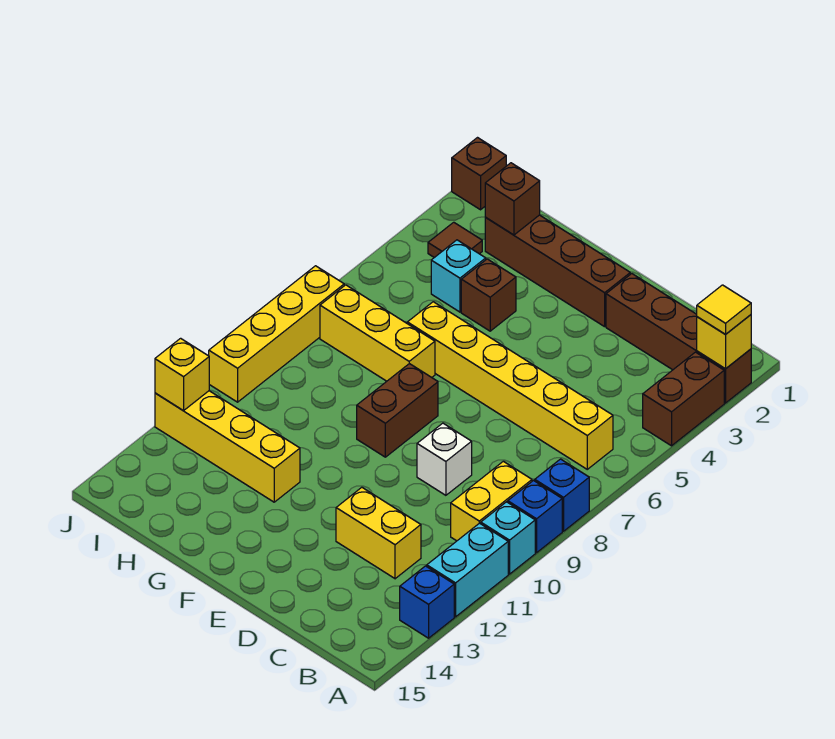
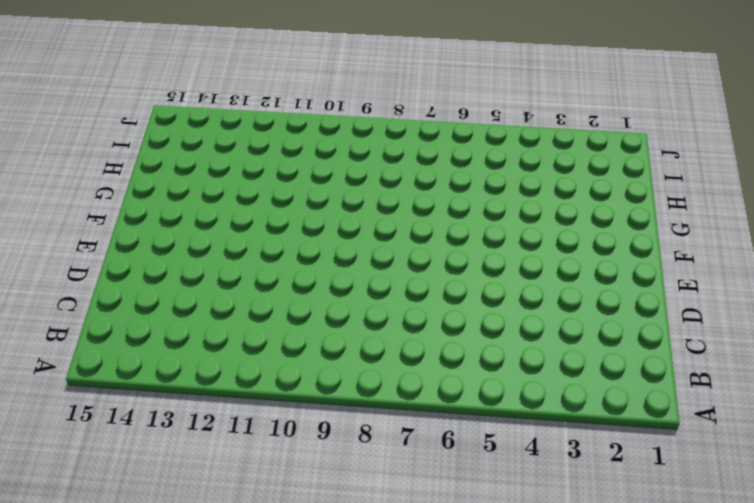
none -> brown 1x4 brick [606,274,751,403]
none -> brown 1x2 brick [643,352,724,446]
none -> blue 1x1 brick [535,459,589,531]

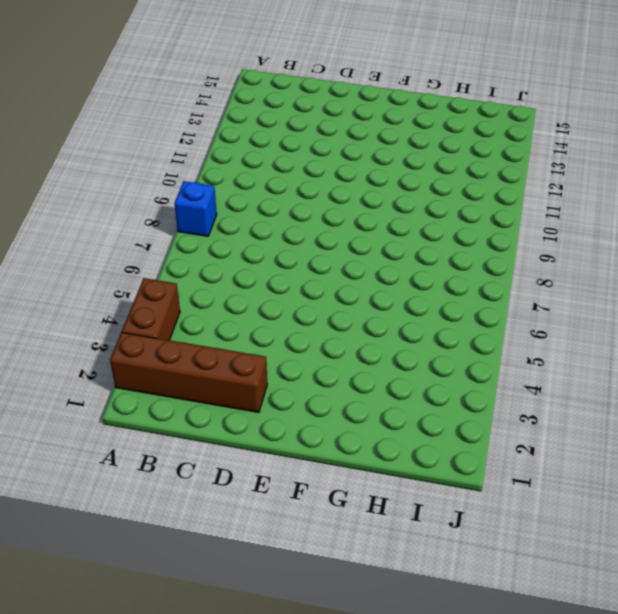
none -> blue 1x1 brick [508,481,562,553]
none -> cyan 1x1 brick [481,502,535,574]
none -> cyan 1x2 brick [427,523,508,617]

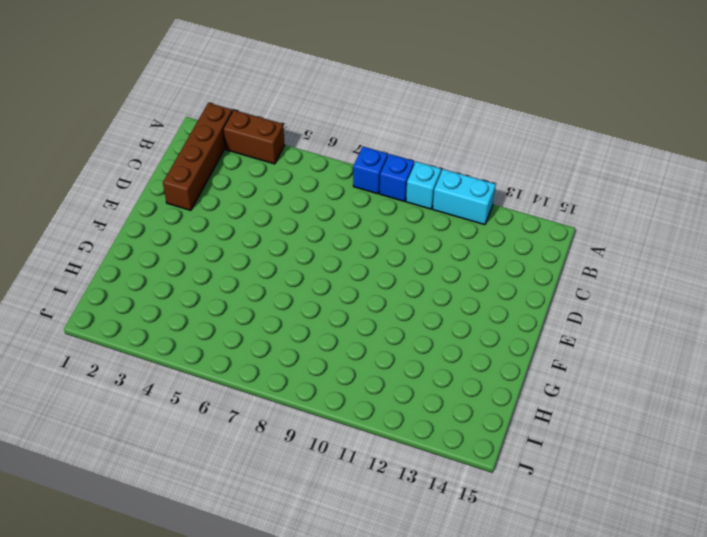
none -> blue 1x1 brick [400,566,454,638]
none -> yellow 1x6 brick [407,302,613,469]
none -> yellow 1x2 brick [451,461,532,541]

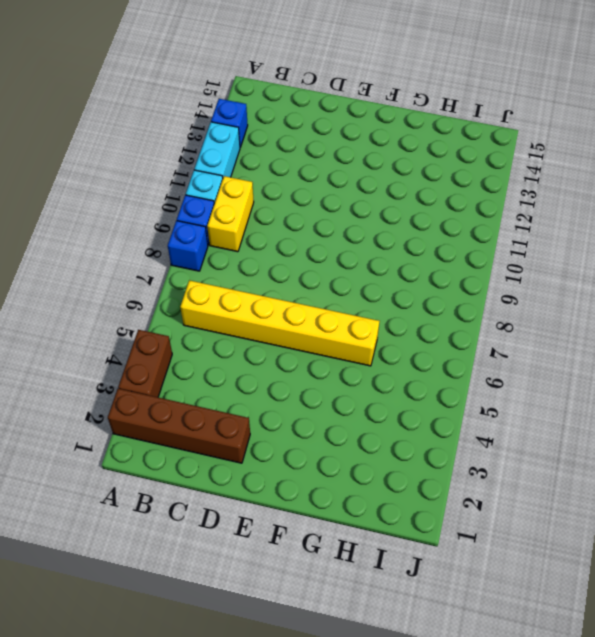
none -> yellow 1x2 brick [336,487,421,579]
none -> white 1x1 brick [417,423,472,495]
none -> brown 1x4 brick [485,215,630,327]

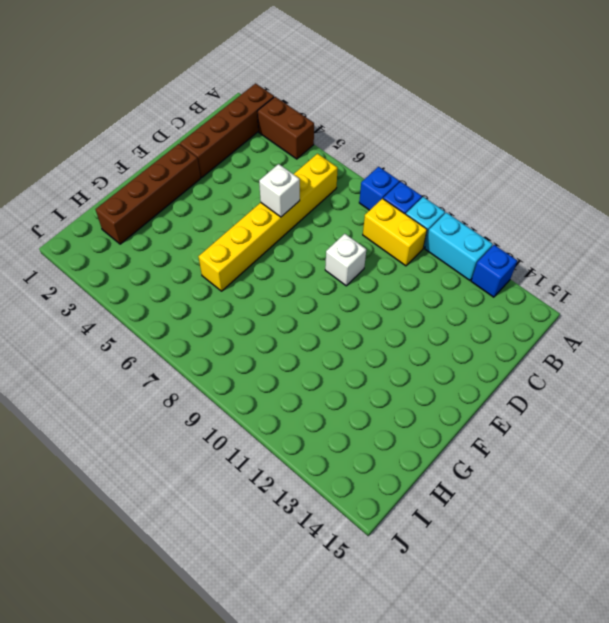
white 1x1 brick [259,164,300,217] -> none
none -> yellow 1x2 brick [336,487,421,579]
none -> brown 1x2 brick [357,364,438,457]
none -> brown 1x1 brick [461,259,516,331]

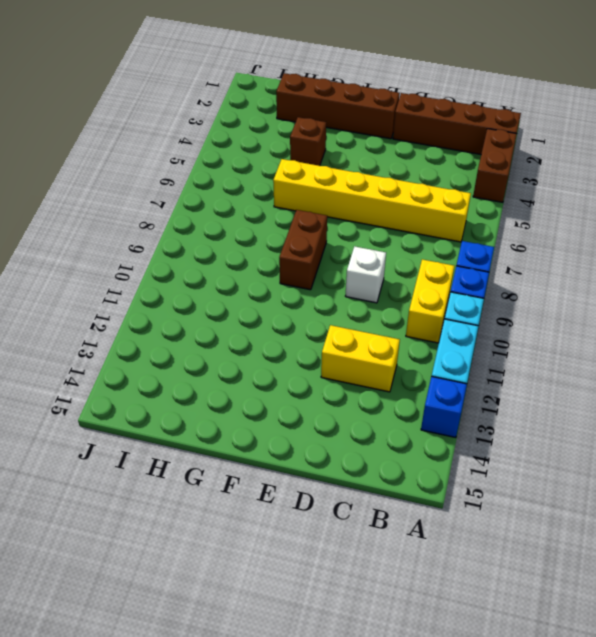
none -> yellow 1x3 brick [320,285,435,381]
none -> yellow 1x4 brick [155,391,300,502]
none -> cyan 1x1 brick [431,240,486,312]

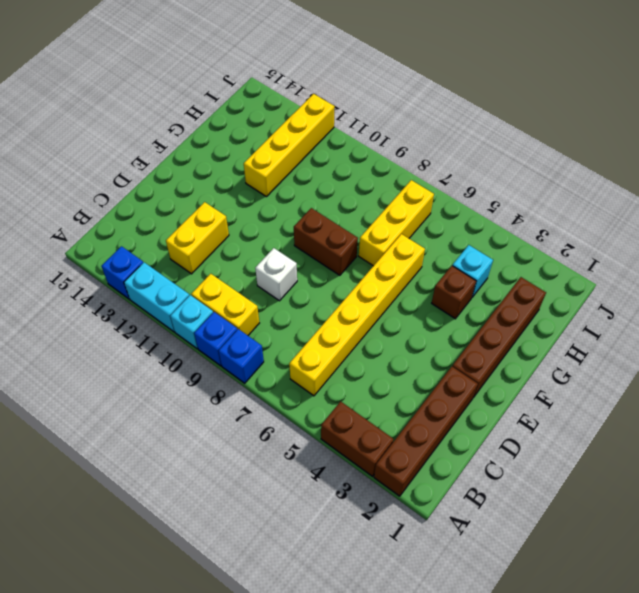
none -> brown 1x1 tile [428,222,482,258]
none -> brown 1x1 brick [452,138,506,210]
none -> yellow 1x4 brick [209,266,344,402]

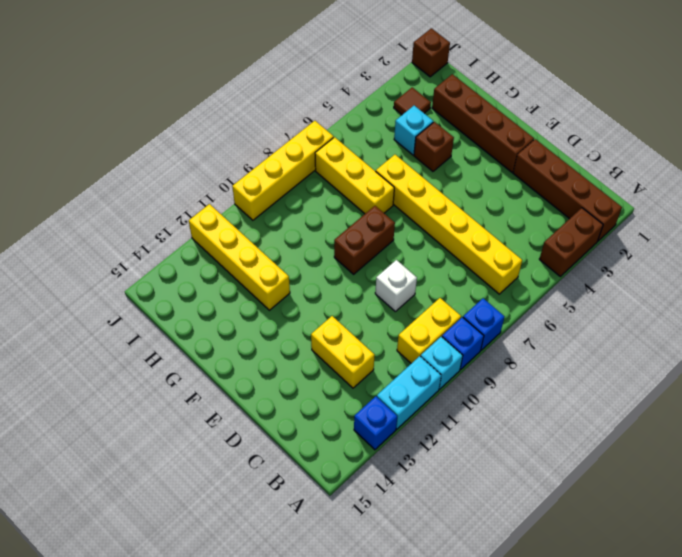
none -> yellow 1x1 brick [697,315,751,369]
none -> brown 1x1 brick [485,163,540,235]
none -> yellow 1x1 brick [155,338,209,411]

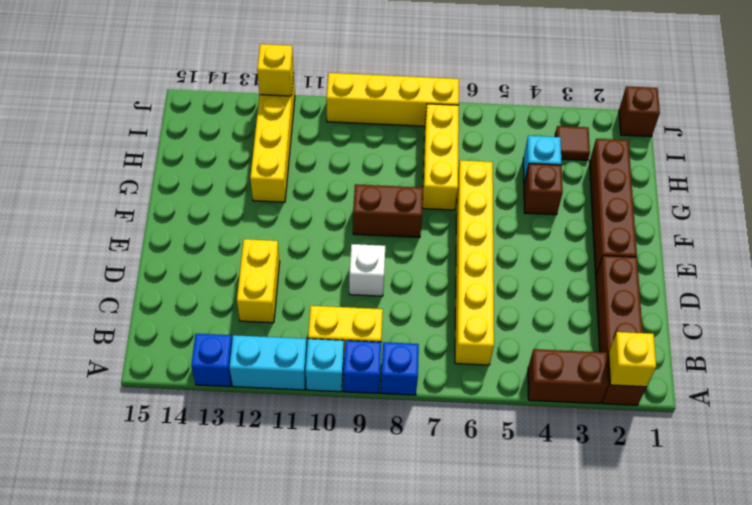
none -> brown 1x1 brick [485,163,540,235]
none -> yellow 1x1 tile [697,285,751,334]

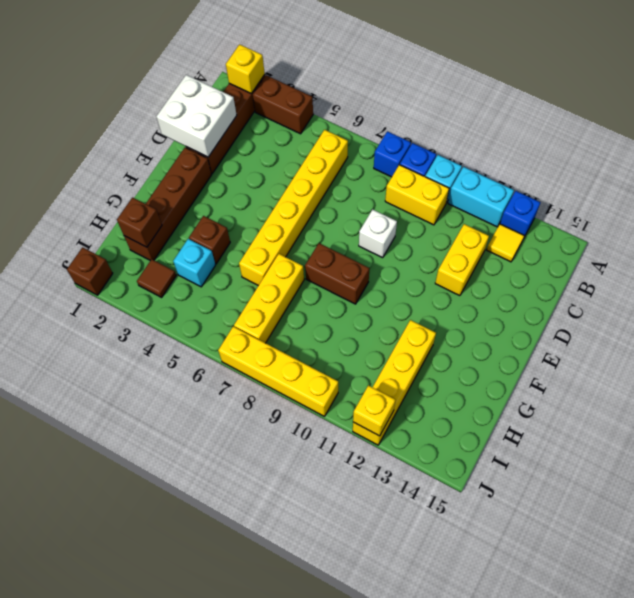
yellow 1x1 tile [487,224,524,262] -> yellow 1x1 tile moved to [697,285,751,334]
white 2x2 brick [156,75,237,157] -> none

